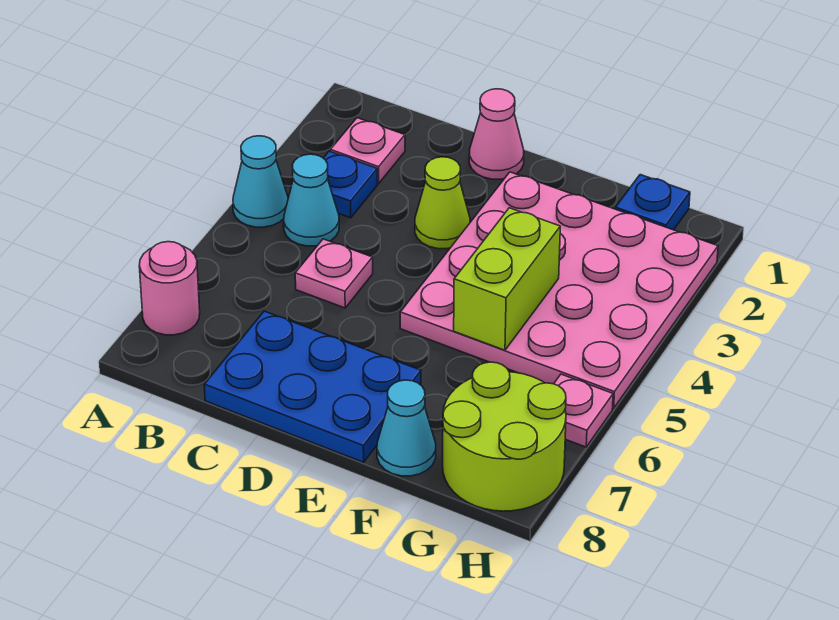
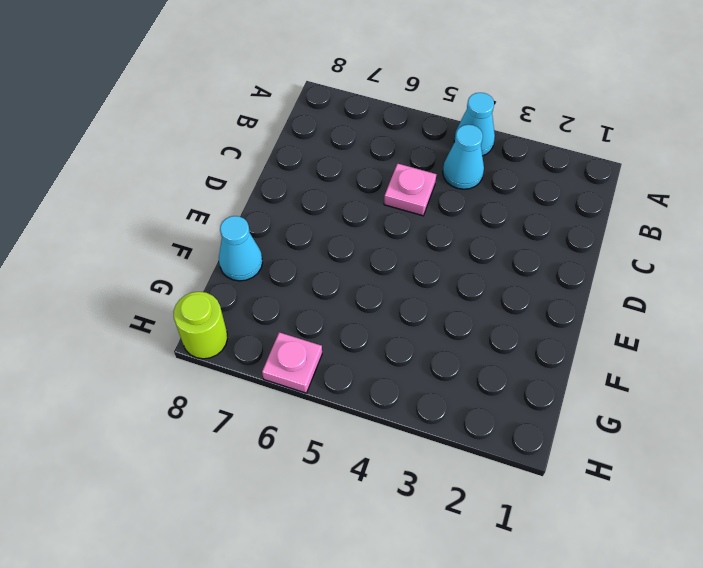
lime 1x1 round brick [173,292,228,359] -> lime 2x2 round brick [443,362,566,511]
none -> pink 1x1 round brick [139,242,200,335]
none -> pink 1x1 plate [330,118,405,183]
none -> blue 1x1 plate [324,151,378,218]

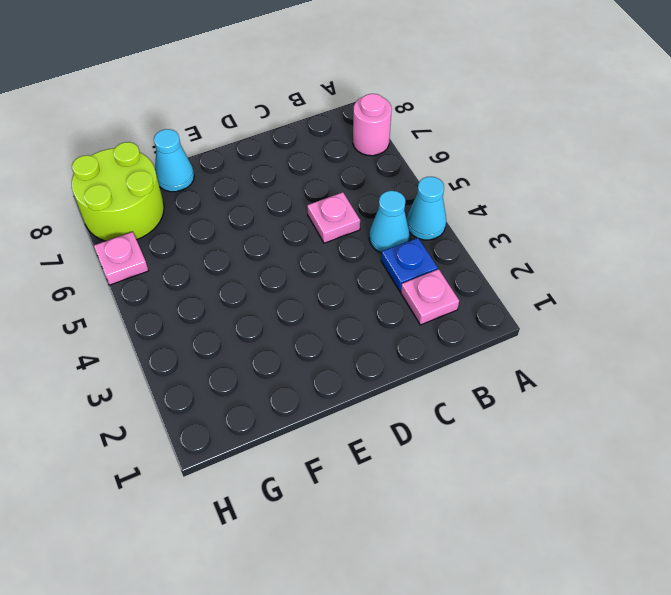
none -> blue 2x3 plate [204,311,421,462]
none -> pink 1x1 cone [469,89,524,179]
none -> lime 1x1 cone [415,157,470,249]

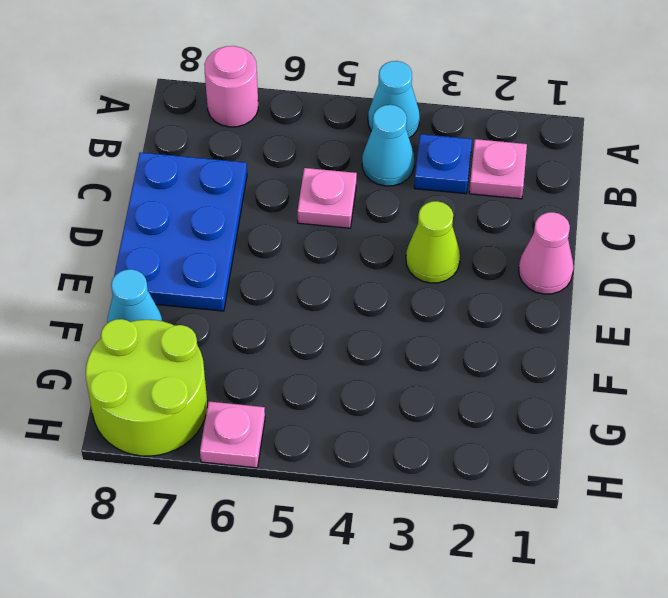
none -> pink 4x4 plate [400,172,718,408]
none -> blue 1x1 plate [615,175,690,230]
none -> lime 1x2 brick [454,208,560,350]

